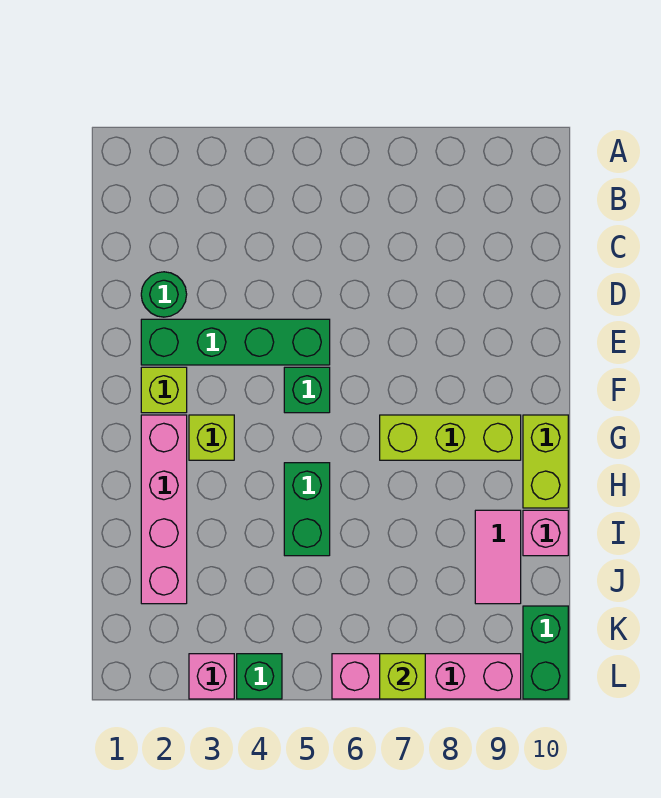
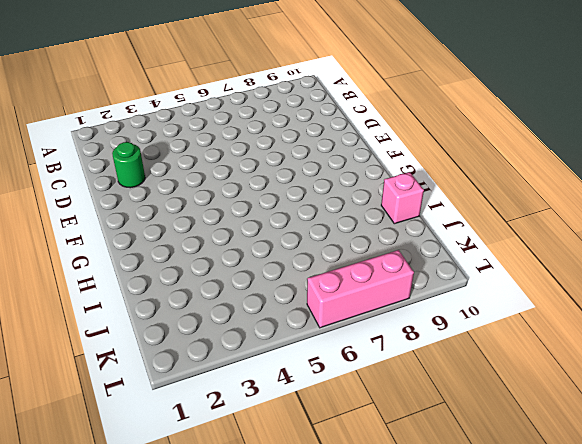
pink 1x3 brick [307,250,414,328] -> pink 1x4 brick [332,654,521,699]
none -> green 1x4 brick [141,319,330,365]
none -> lime 1x1 brick [141,367,187,413]
none -> green 1x1 brick [284,367,330,413]

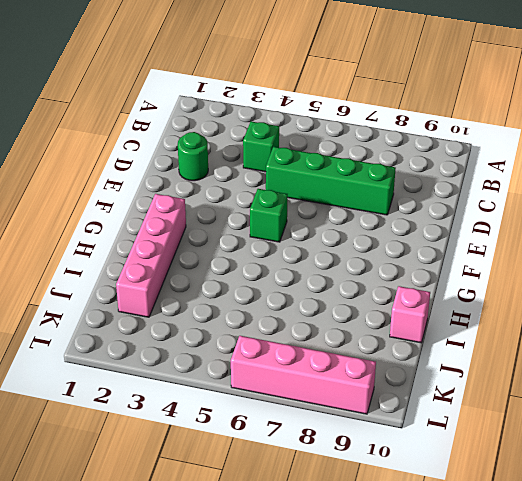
green 1x1 brick [243,121,279,172] -> green 1x1 brick moved to [237,654,282,699]
green 1x4 brick [266,147,396,215] -> green 1x4 brick moved to [141,319,330,365]
none -> lime 1x1 brick [141,367,187,413]
none -> lime 1x1 brick [189,415,234,460]
none -> lime 1x3 brick [380,415,521,460]

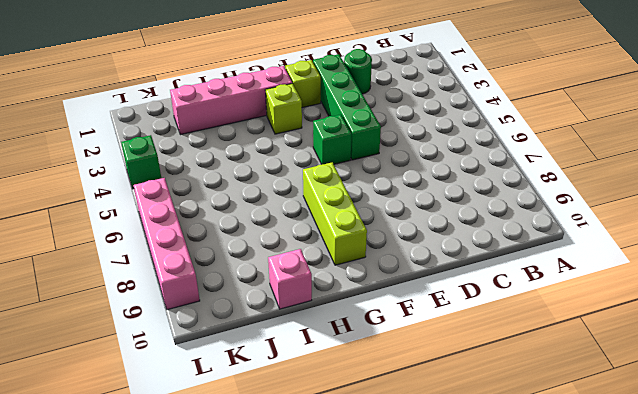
none -> lime 1x2 brick [523,415,568,508]
none -> green 1x2 brick [284,463,330,556]
none -> pink 1x2 tile [475,510,521,604]

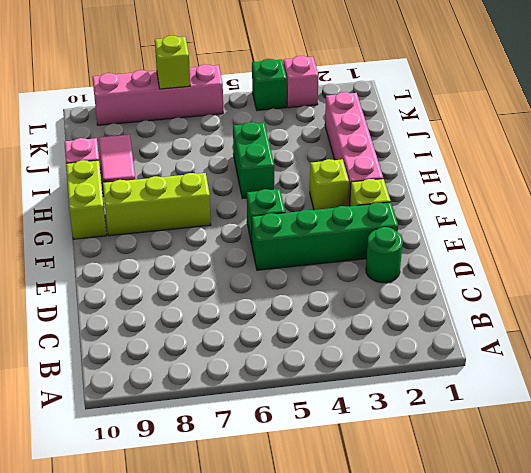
none -> green 1x2 brick [523,606,568,699]

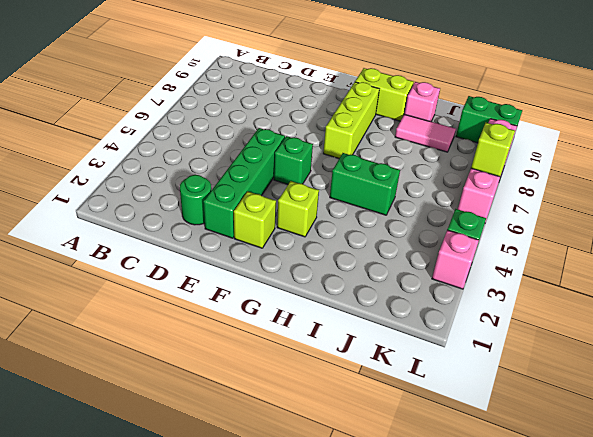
none -> pink 1x4 brick [141,415,187,604]

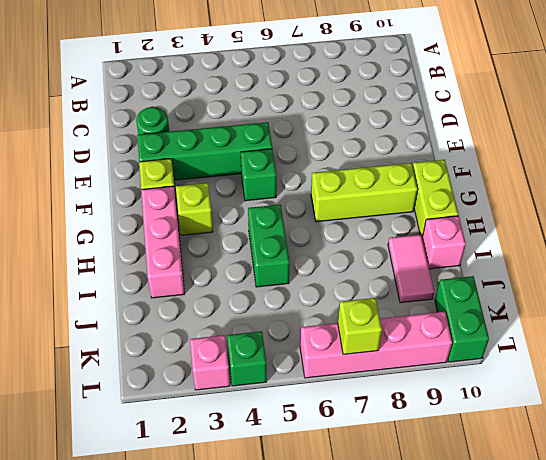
pink 1x3 brick [141,186,185,298] -> pink 1x4 brick [141,415,187,604]

